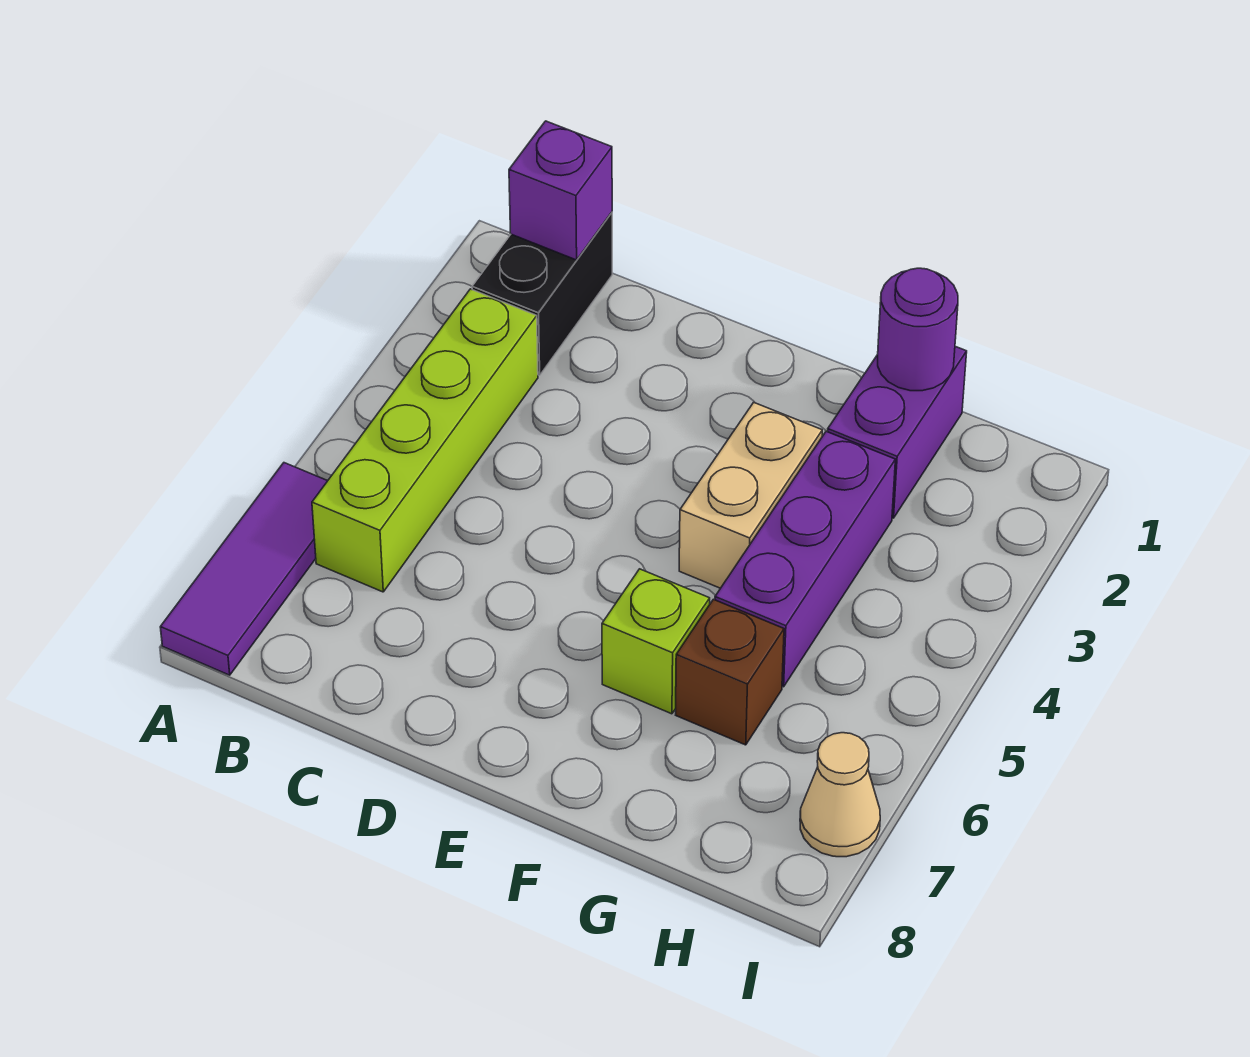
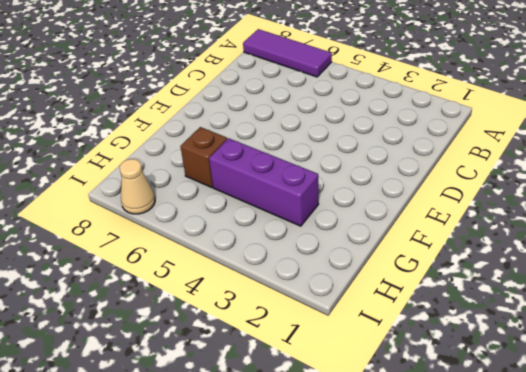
none -> black 1x2 brick [472,212,612,375]
none -> lime 1x4 brick [312,289,538,592]

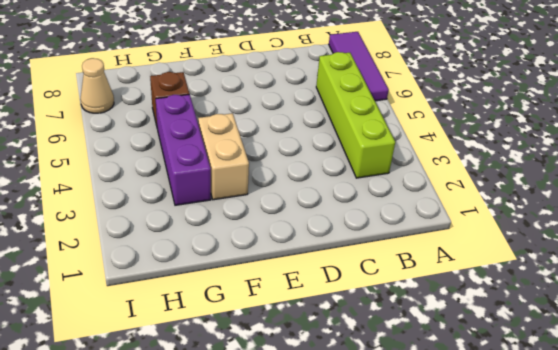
none -> black 1x2 brick [472,212,612,375]
none -> lime 1x1 brick [602,569,710,714]

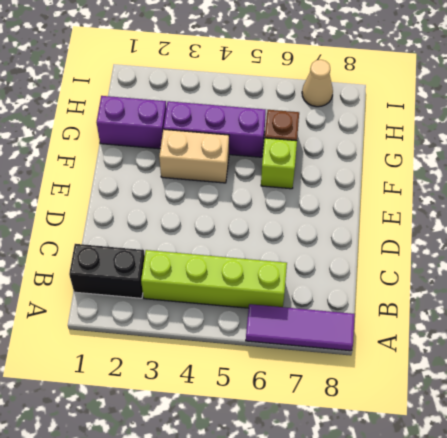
none -> purple 1x1 brick [509,121,612,260]
none -> purple 1x1 round brick [878,268,958,391]

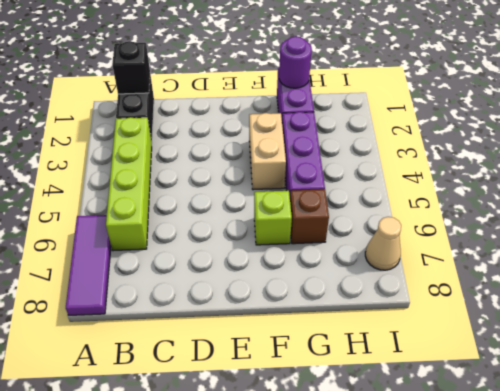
black 1x1 brick [112,41,150,94] -> purple 1x1 brick [509,121,612,260]

